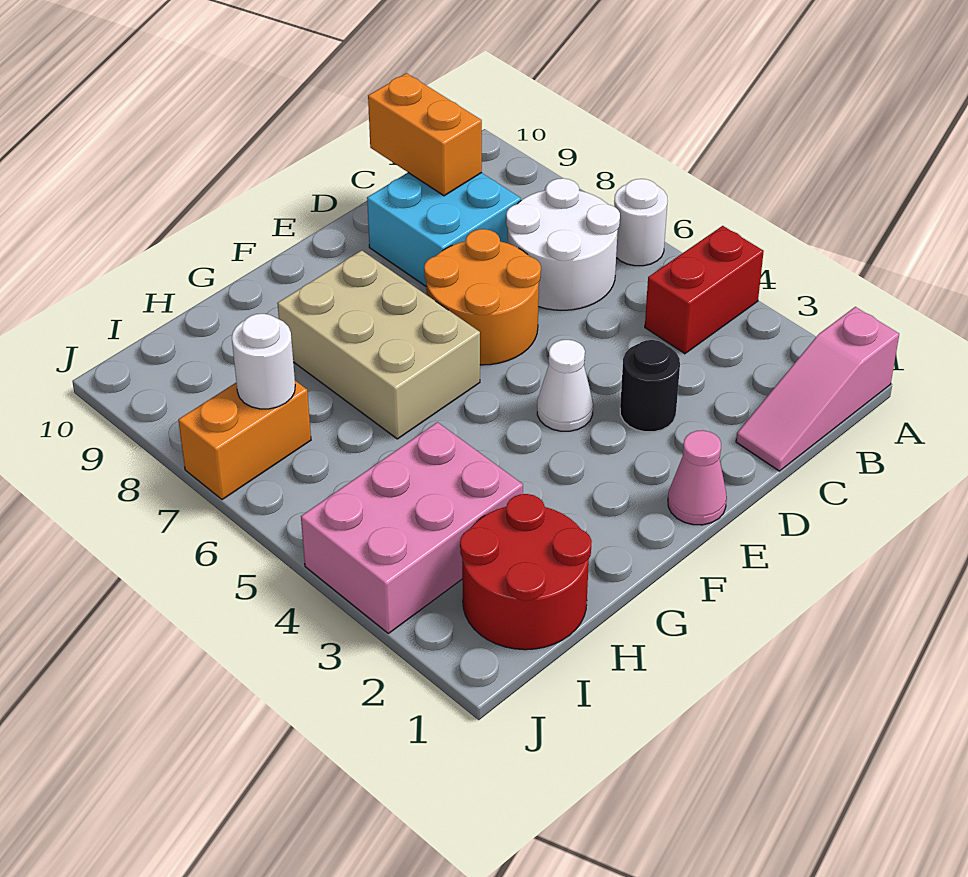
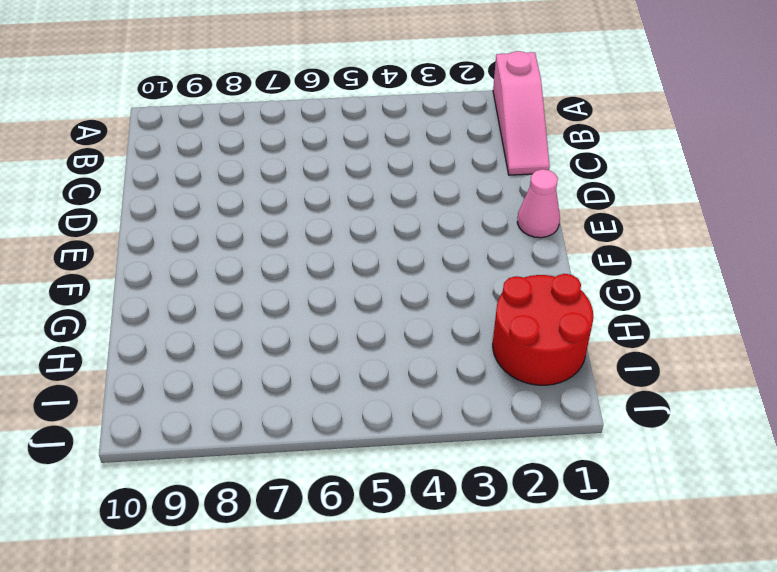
none -> red 1x2 brick [645,226,764,354]
none -> white 1x1 round brick [614,179,667,266]
none -> white 2x2 round brick [506,178,620,310]

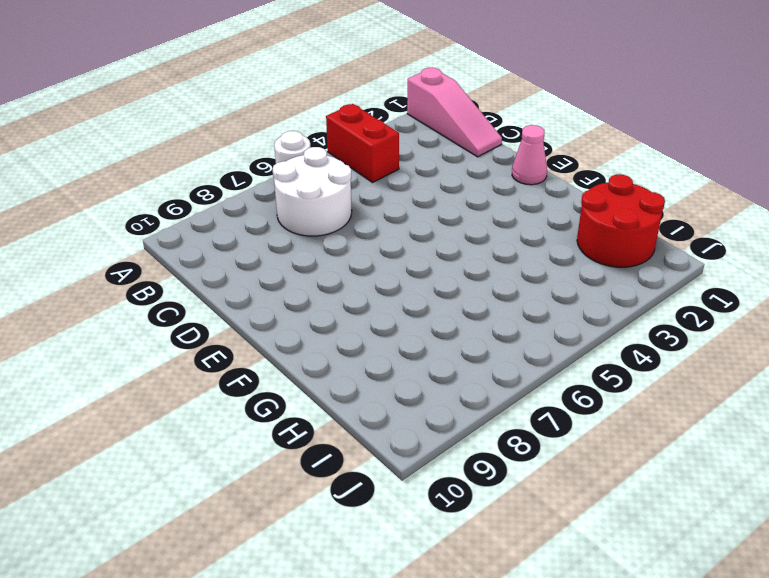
none -> cyan 2x2 brick [367,173,521,286]
none -> black 1x1 round brick [620,340,680,432]
none -> orange 2x2 round brick [424,229,541,365]

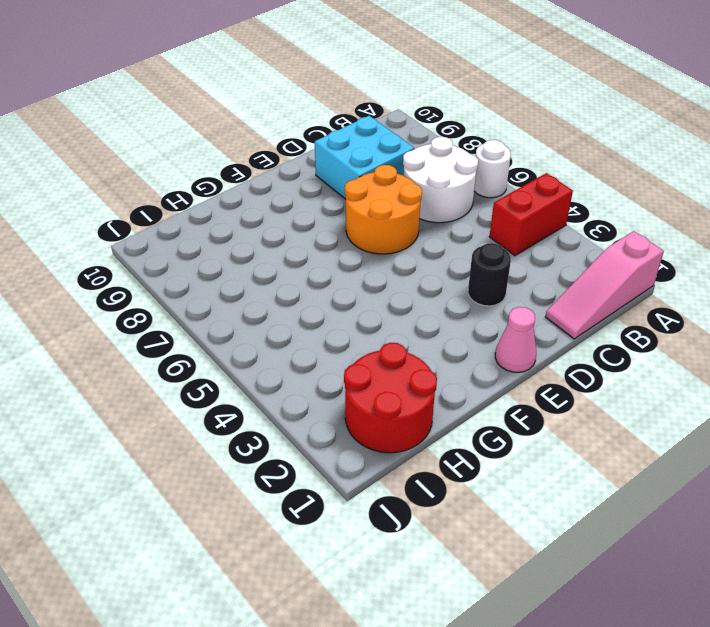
none -> white 1x1 cone [537,340,593,431]
none -> tan 2x3 brick [277,250,480,439]
none -> pink 2x3 brick [301,422,523,633]

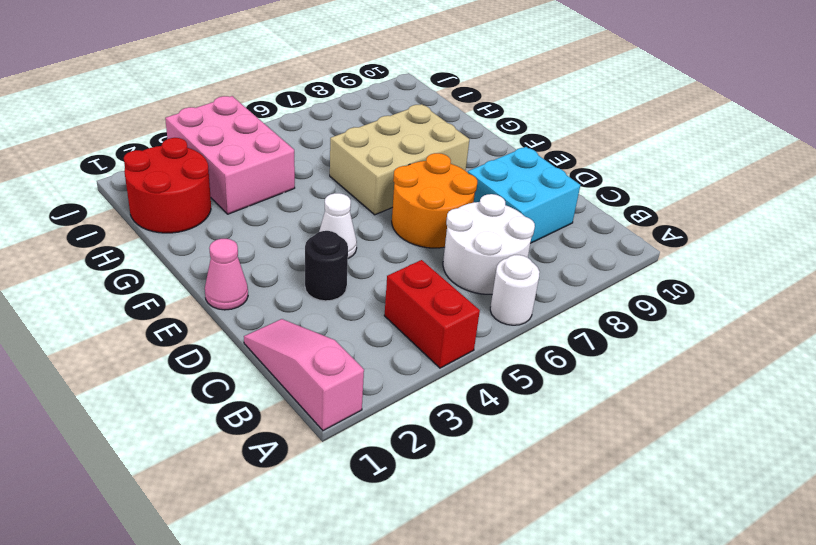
none -> orange 1x2 brick [178,381,311,500]
none -> orange 1x2 brick [368,73,482,196]
none -> white 1x1 round brick [232,314,295,409]

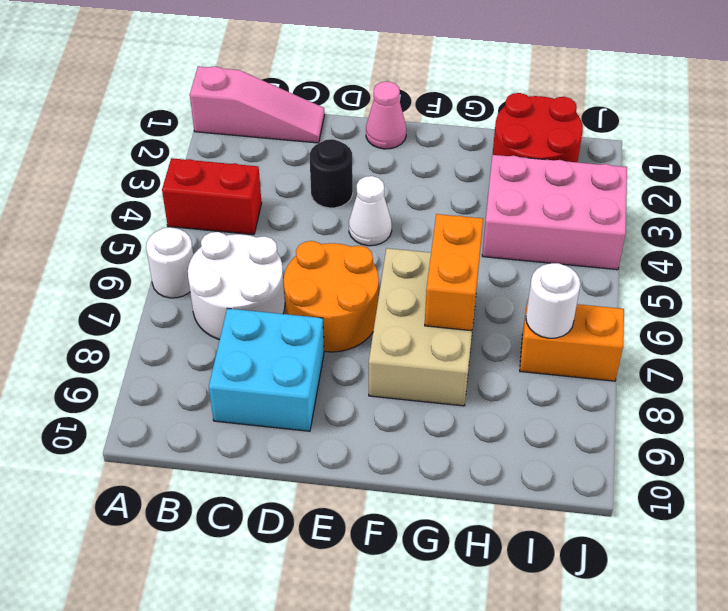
orange 1x2 brick [425,214,483,331] -> orange 1x2 brick moved to [368,73,482,196]

